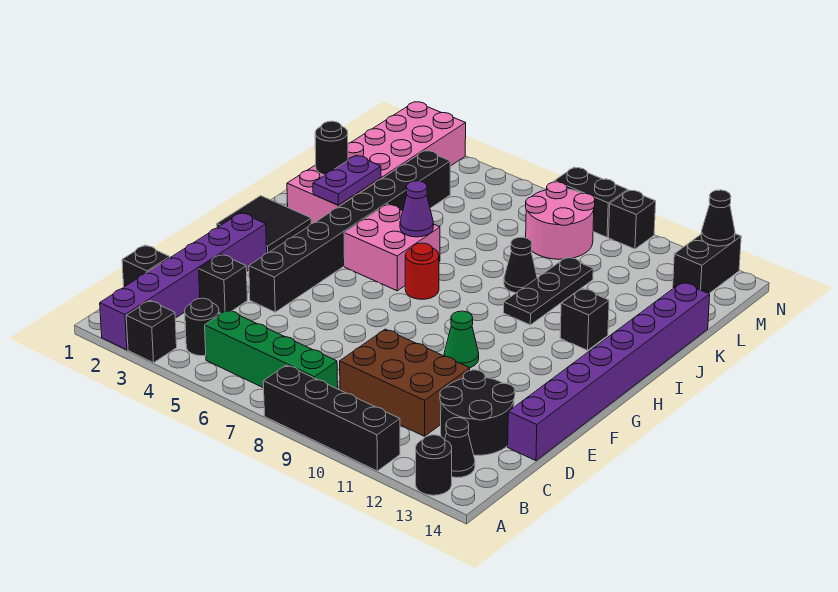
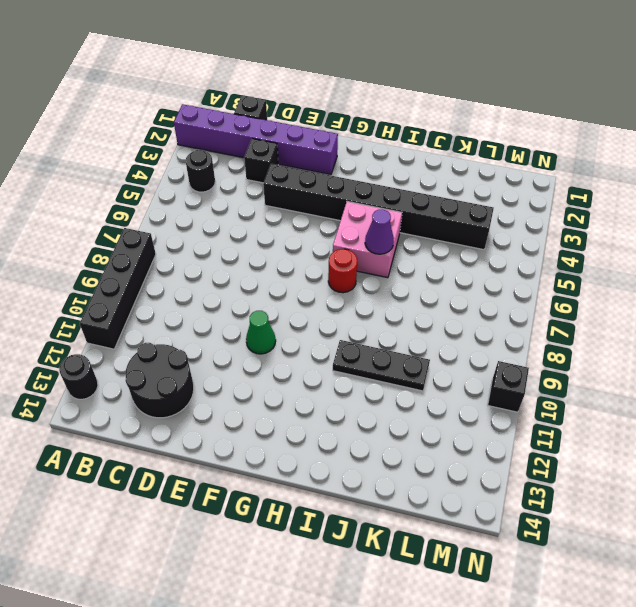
none -> black 1x1 brick [126,300,177,363]
none -> green 1x4 brick [205,310,338,389]
none -> black 1x1 cone [445,418,475,478]

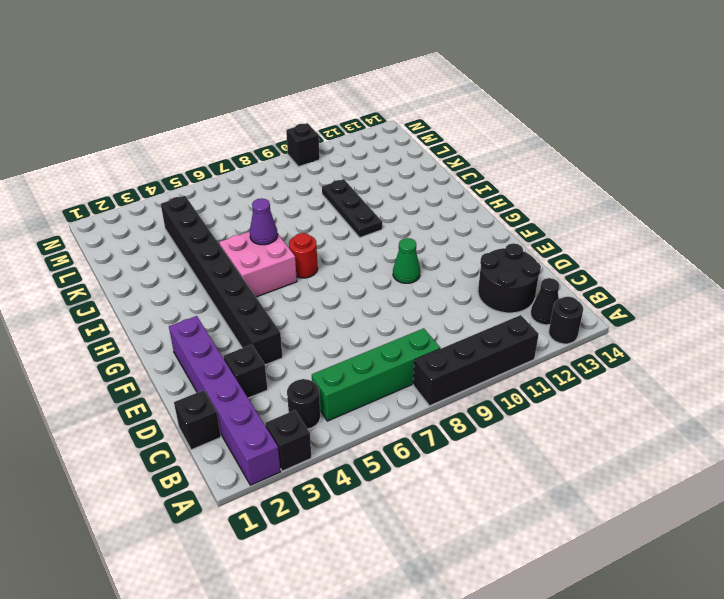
none -> brown 2x3 brick [340,329,470,436]
none -> purple 1x8 brick [508,282,710,461]
none -> black 2x2 tile [217,196,311,253]

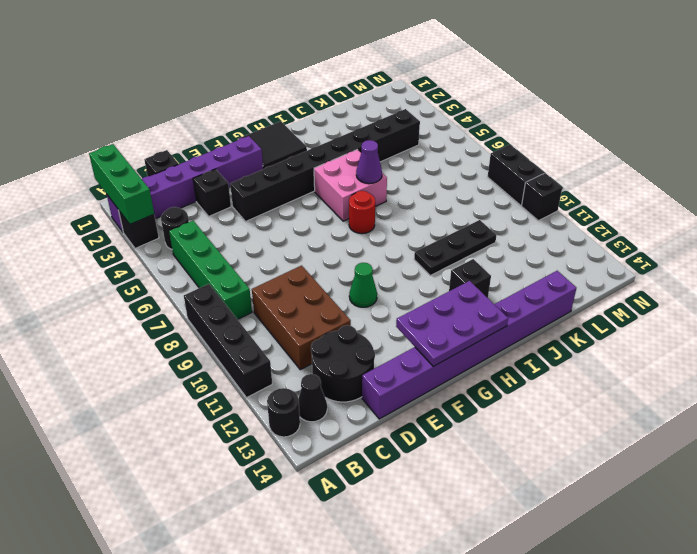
green 1x3 brick [89,144,154,224] -> none
purple 2x3 plate [396,281,508,366] -> none
none -> pink 2x6 brick [287,102,466,224]
none -> black 1x1 cone [504,237,537,293]
none -> pink 2x2 round brick [526,182,595,259]

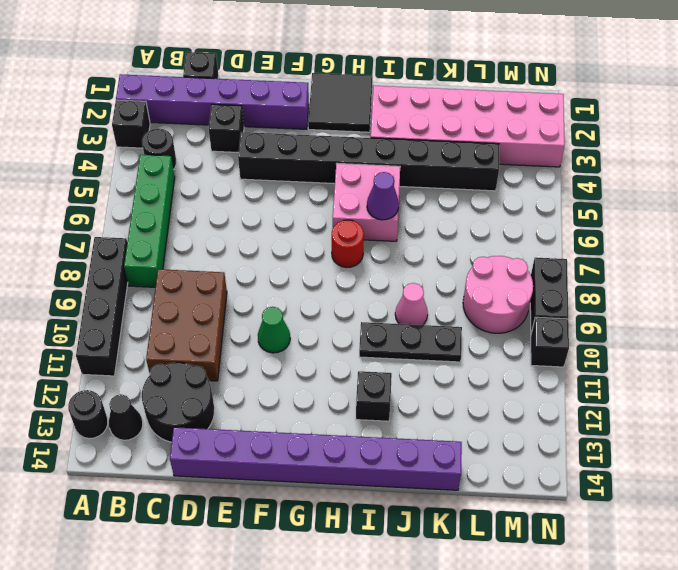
pink 1x1 cone [395,283,428,325] -> black 1x1 cone [504,237,537,293]
none -> black 1x2 brick [673,234,741,294]
none -> purple 1x2 plate [313,156,381,205]
none -> black 1x1 round brick [315,121,348,175]

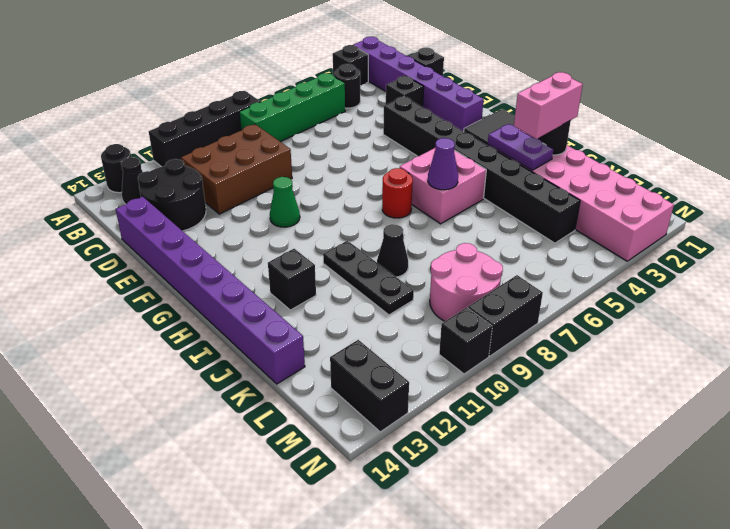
pink 1x2 brick [514,72,583,139] -> none
none -> black 1x1 cone [701,190,735,246]

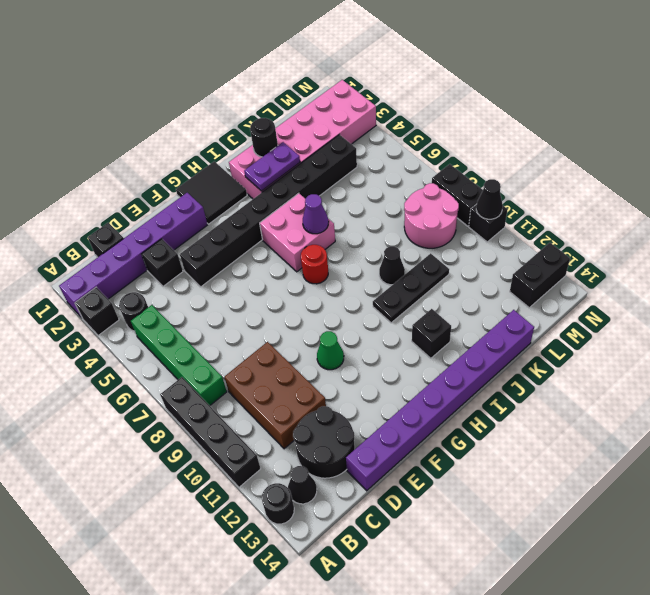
black 1x1 cone [476,179,503,219] -> black 1x1 cone moved to [701,190,735,246]

